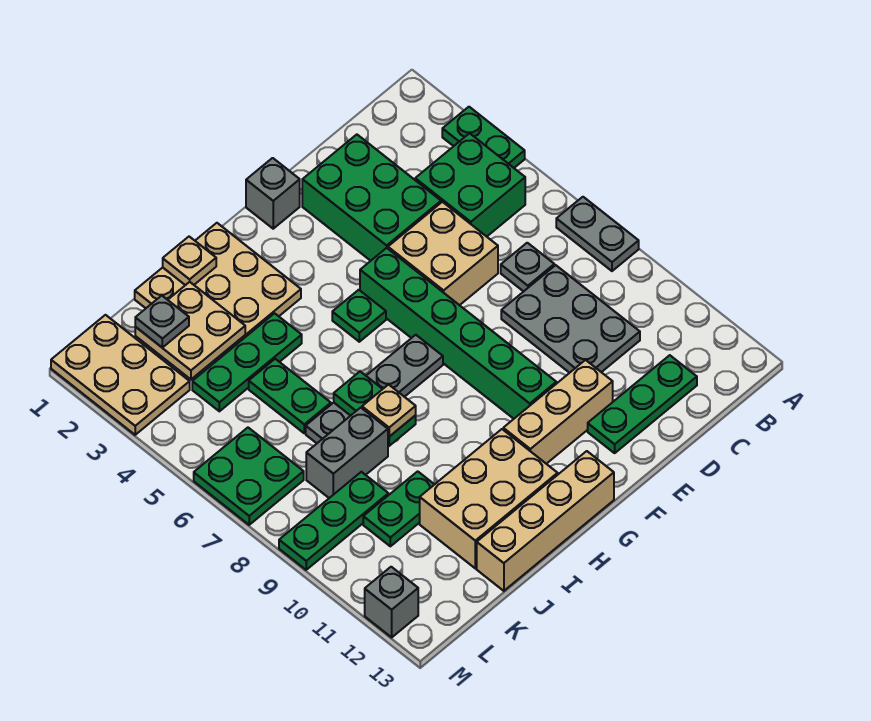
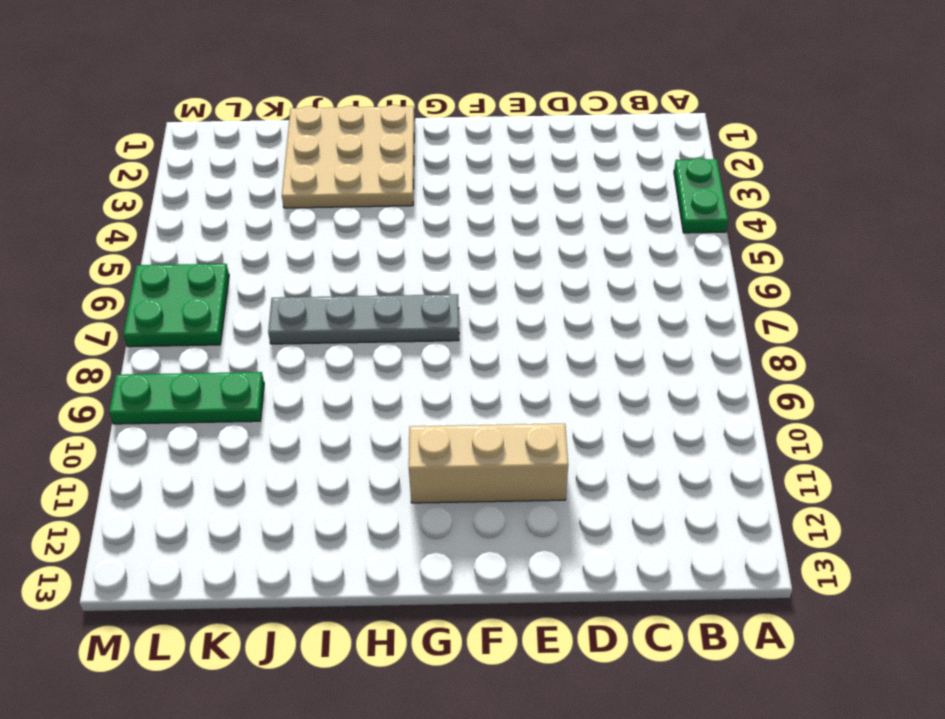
none -> grey 1x2 plate [556,197,639,271]
none -> green 2x2 brick [415,133,525,237]
none -> grey 1x1 plate [501,243,554,292]

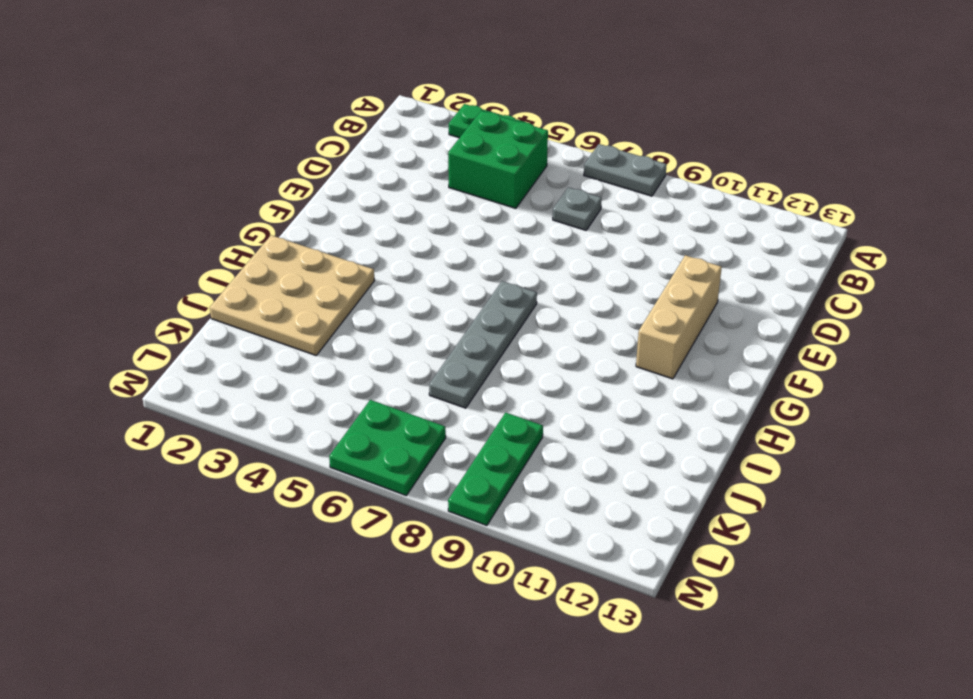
none -> grey 2x3 plate [501,265,640,373]
none -> green 1x3 plate [588,355,697,453]
none -> green 2x3 brick [302,135,441,261]

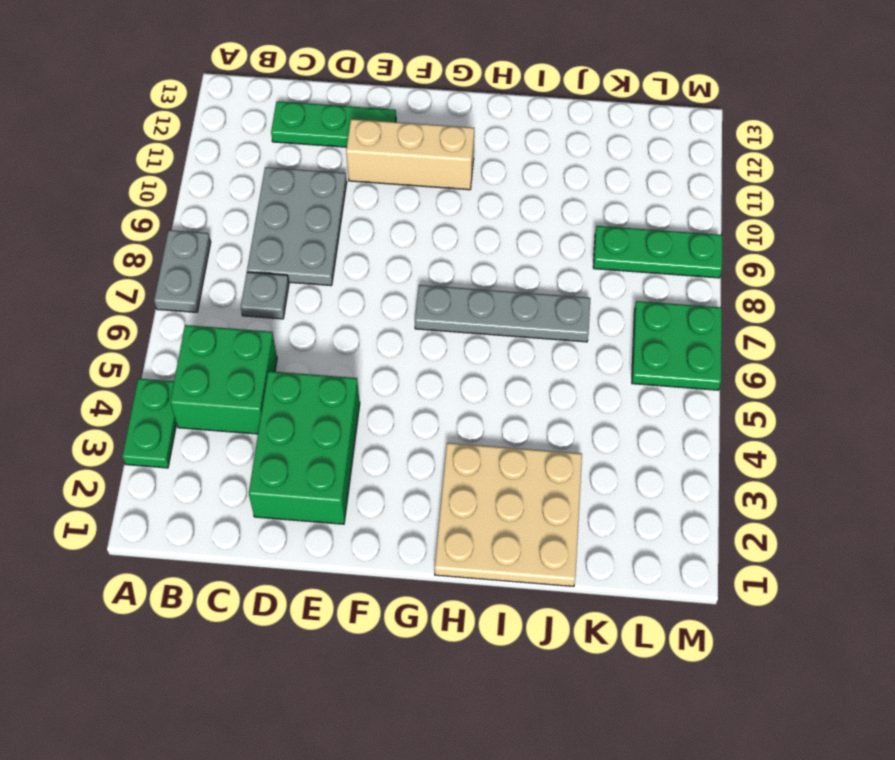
none -> tan 2x2 brick [388,202,498,305]
none -> grey 1x1 brick [246,158,300,229]
none -> green 1x6 brick [360,248,556,419]

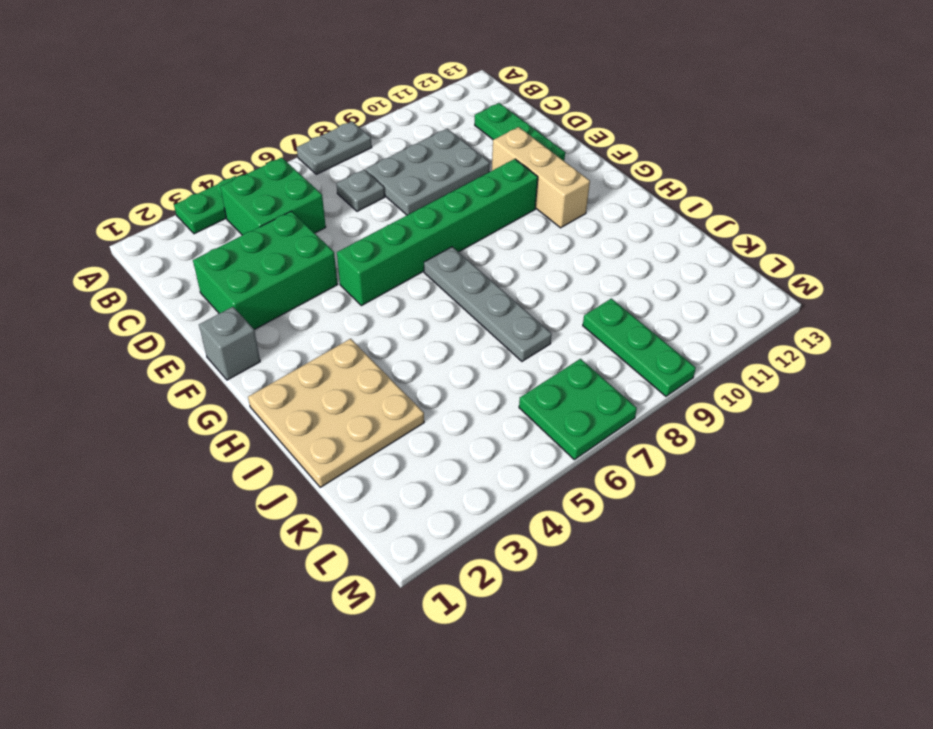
none -> tan 2x2 brick [388,202,498,305]
none -> green 1x1 plate [332,290,386,342]
none -> tan 1x4 brick [477,451,614,591]

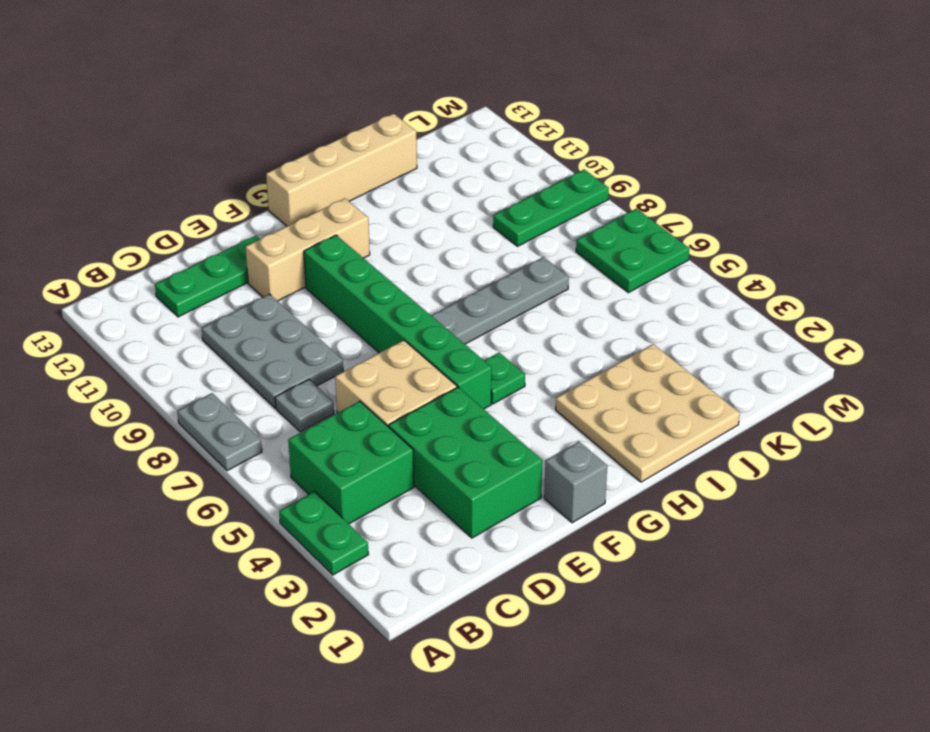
none -> tan 2x3 brick [420,429,558,568]
none -> green 1x3 plate [192,313,302,411]
none -> green 1x2 plate [249,359,331,433]

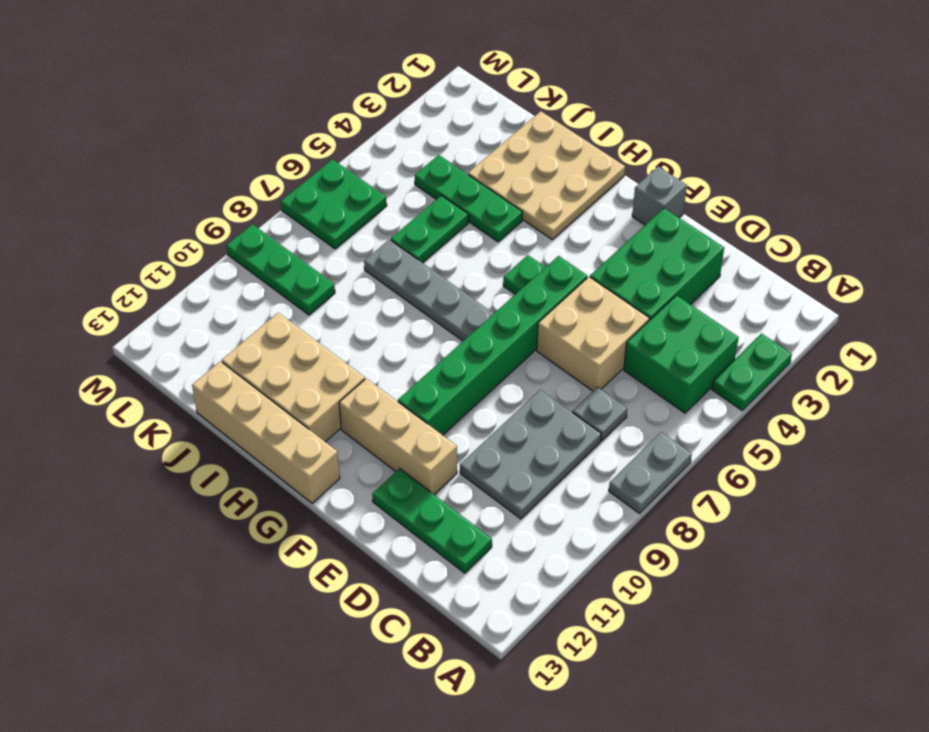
none -> grey 1x2 brick [306,408,388,498]
none -> green 1x2 plate [363,471,435,546]
none -> tan 2x3 plate [51,315,190,435]

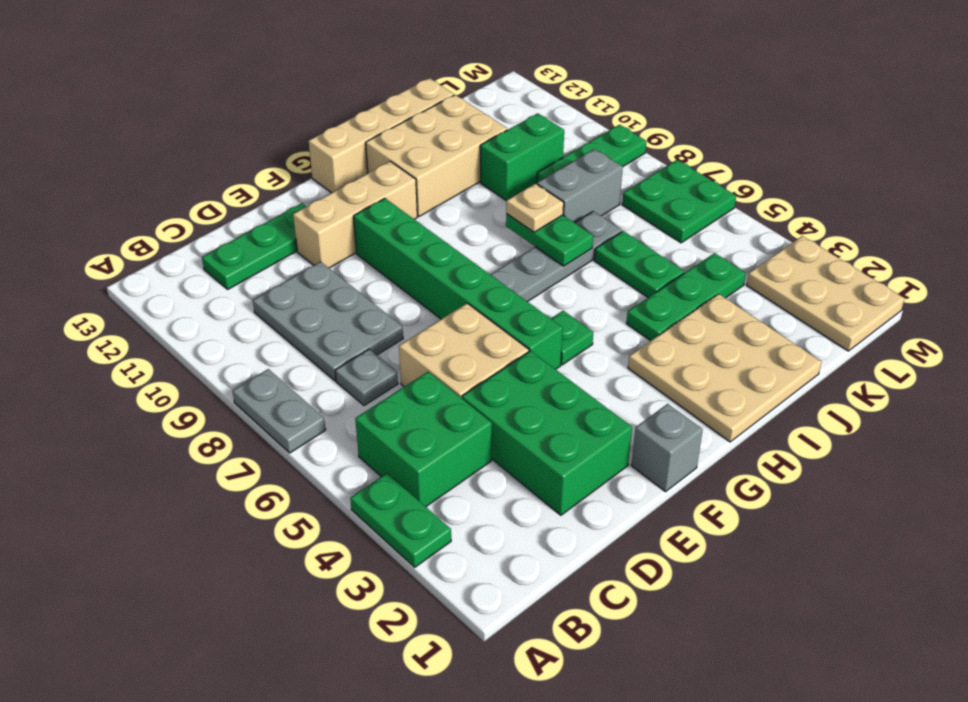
green 1x2 brick [480,113,564,201] -> green 1x2 plate [363,471,435,546]
none -> grey 1x1 brick [365,567,418,637]
none -> tan 1x1 plate [163,237,216,285]
none -> tan 2x2 plate [135,282,245,379]

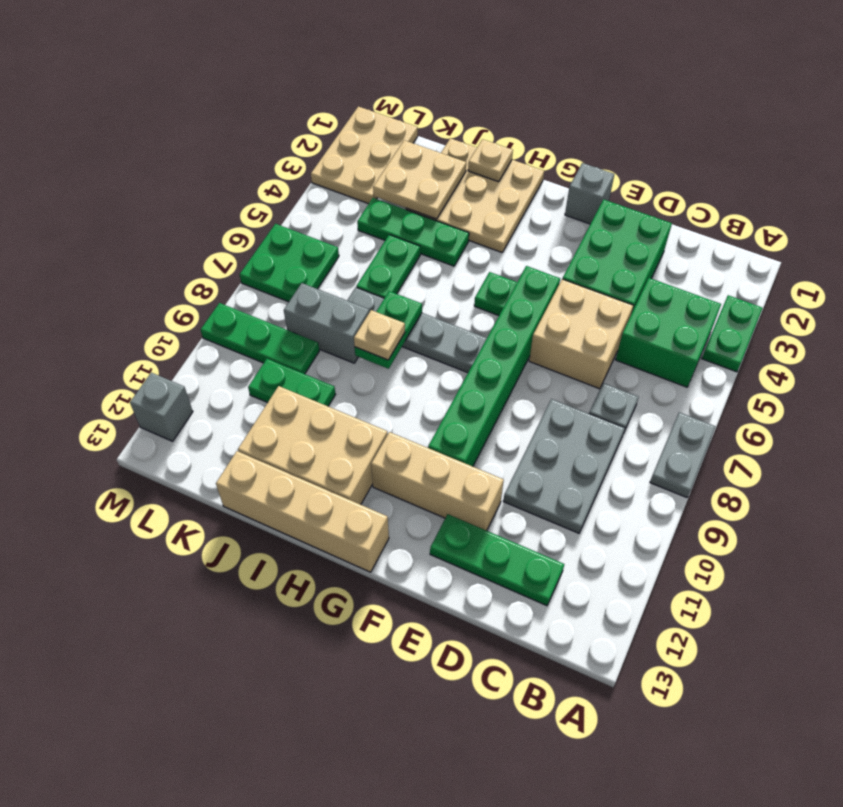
none -> grey 1x1 plate [135,296,189,347]

